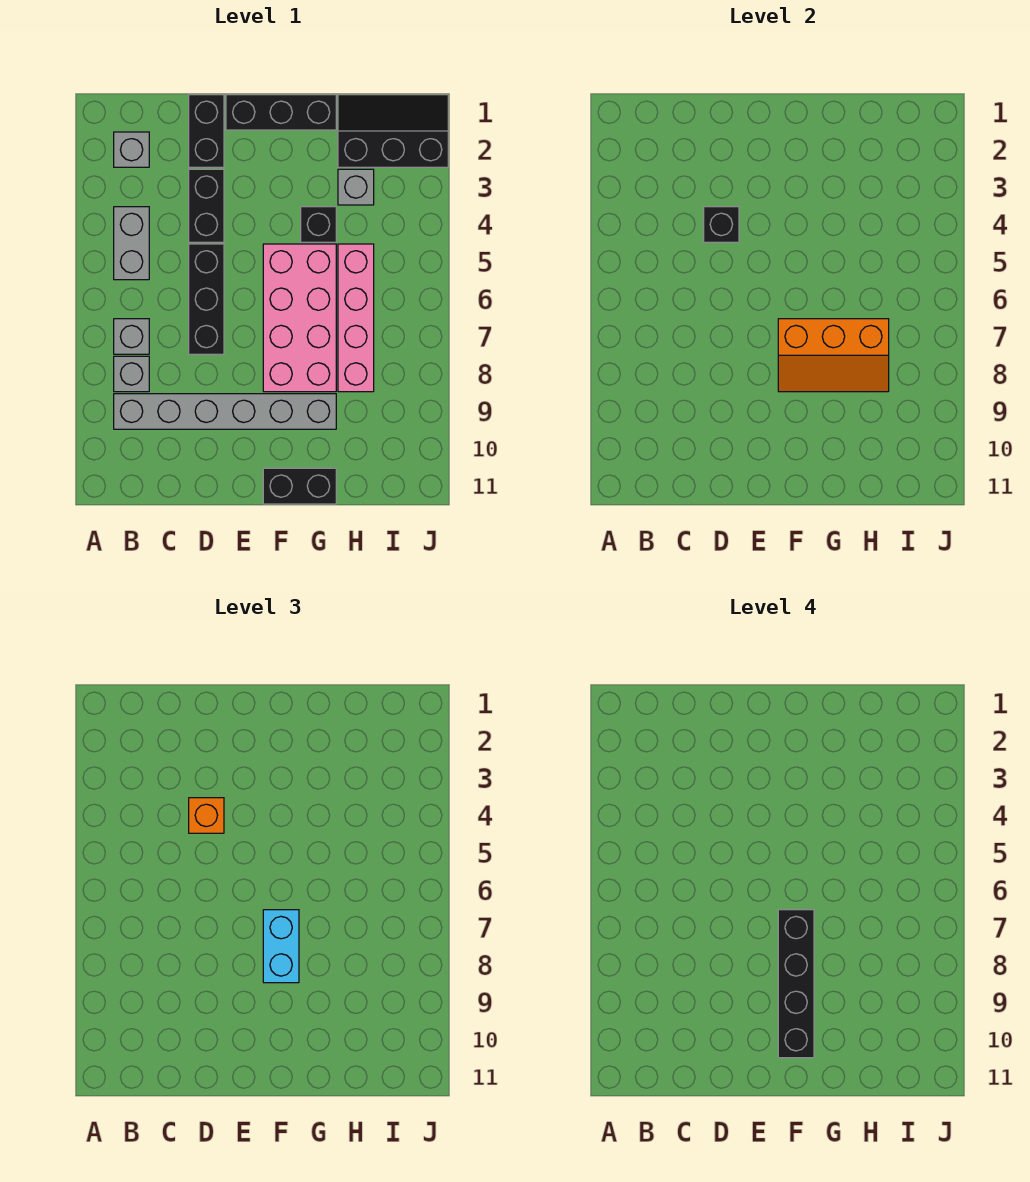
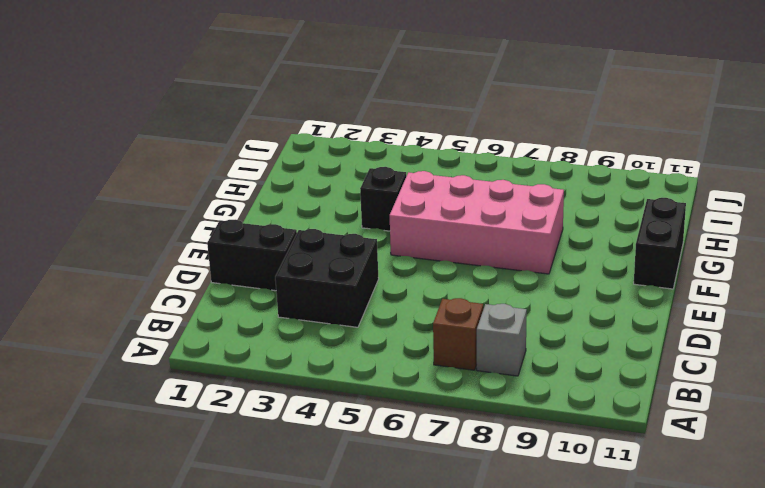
brown 1x1 brick [433,298,483,370] -> grey 1x1 brick [114,319,149,354]
black 2x2 brick [275,229,379,327] -> black 1x2 brick [189,169,224,242]
none -> grey 1x1 brick [114,132,149,167]
none -> grey 1x2 brick [114,207,149,280]
none -> grey 1x6 brick [114,394,336,429]

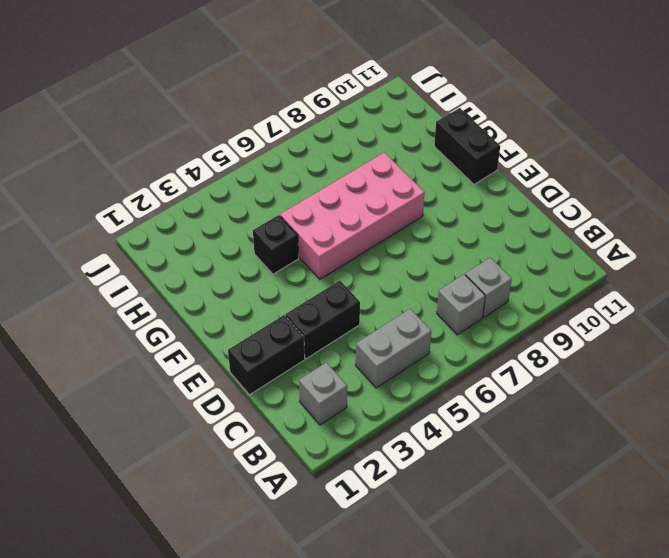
none -> grey 1x6 brick [114,394,336,429]
none -> black 1x3 brick [189,244,224,354]
none -> black 1x3 brick [226,95,336,130]

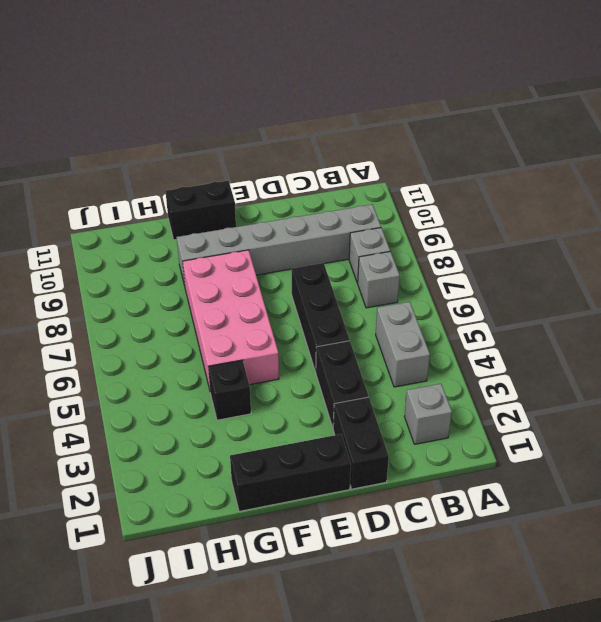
none -> black 2x3 slope [338,95,448,167]
none -> grey 1x1 brick [338,169,374,205]
none -> pink 1x4 brick [338,244,374,392]

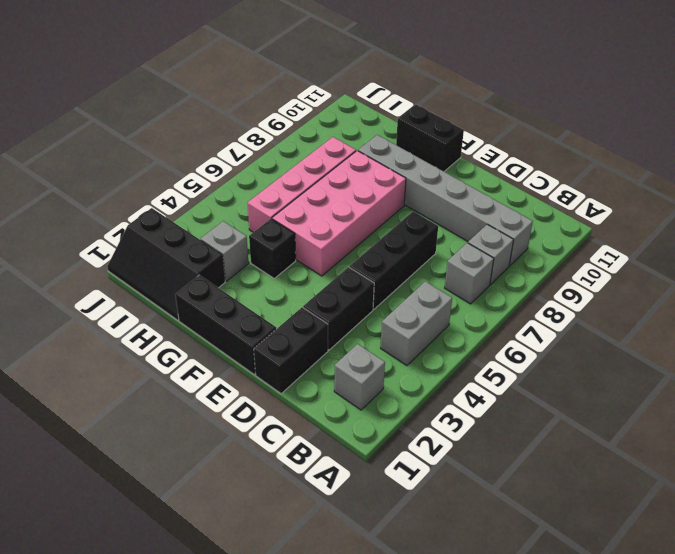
none -> black 1x1 brick [704,207,739,242]
none -> orange 2x3 slope [778,319,889,392]
none -> orange 1x1 brick [189,798,224,833]

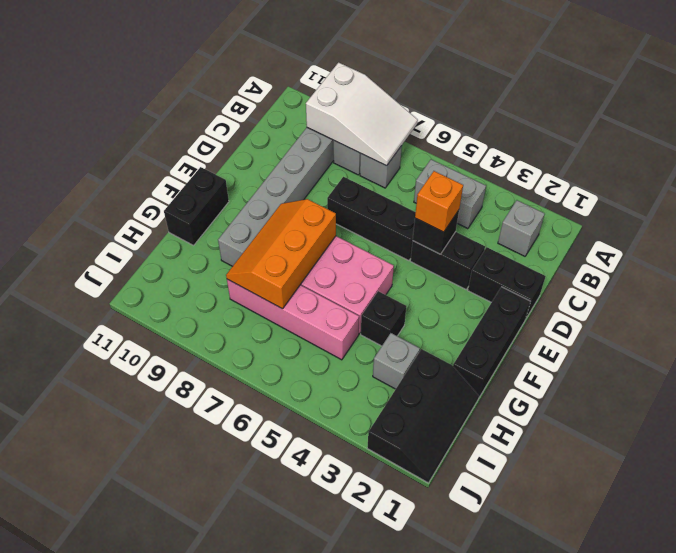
white 2x3 slope [306,62,418,166] -> none
none -> cyan 1x2 brick [263,910,299,983]
none -> black 1x4 brick [778,910,814,1058]

